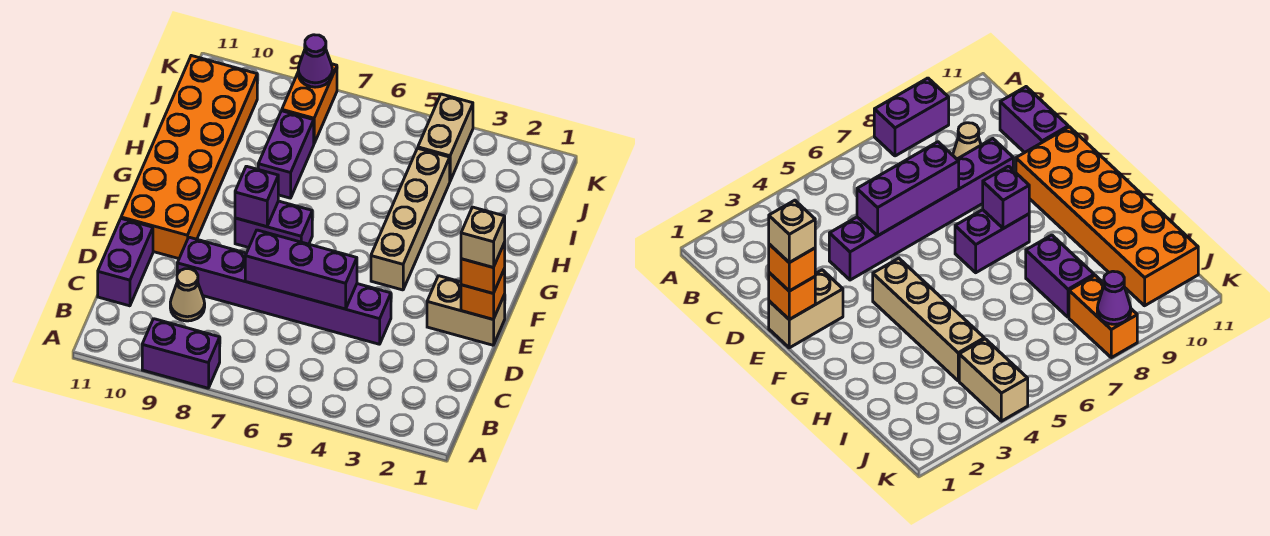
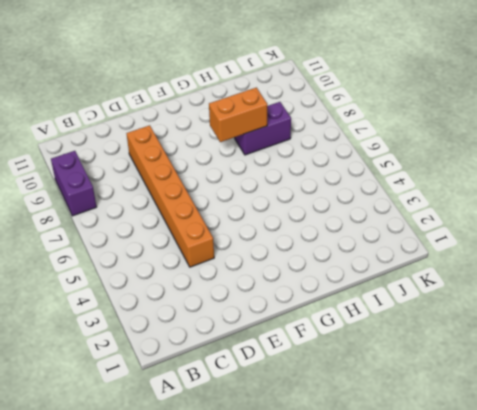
orange 1x6 brick [126,125,214,267] -> purple 1x6 brick [177,237,391,344]
orange 1x2 brick [209,88,267,142] -> orange 1x2 brick moved to [282,64,337,143]
none -> tan 1x1 cone [170,269,205,321]
none -> purple 1x2 brick [98,219,153,306]
none -> tan 1x2 brick [427,276,505,345]

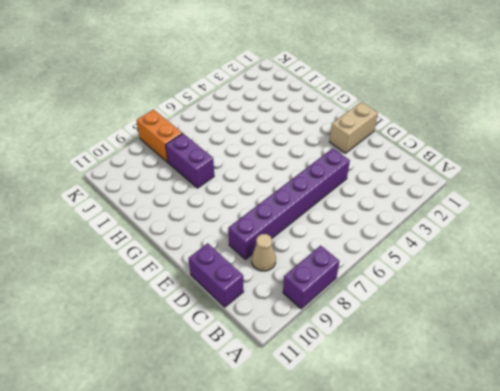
none -> orange 2x6 brick [121,56,257,259]
none -> tan 1x4 brick [371,148,450,290]
none -> purple 1x2 brick [235,201,312,248]

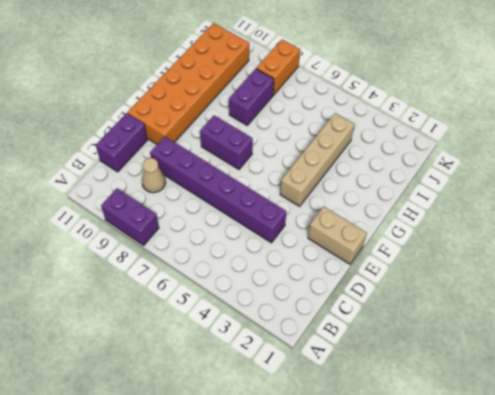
none -> tan 1x2 brick [418,94,473,181]
none -> purple 1x3 brick [245,230,357,309]
none -> orange 1x1 brick [461,269,505,319]

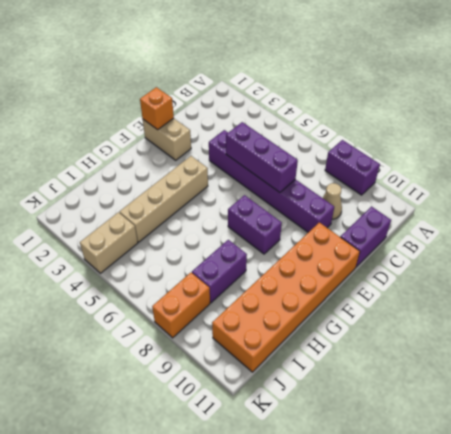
none -> purple 1x1 brick [235,166,278,227]
none -> purple 1x1 cone [298,35,332,87]
none -> orange 1x1 brick [461,243,505,294]

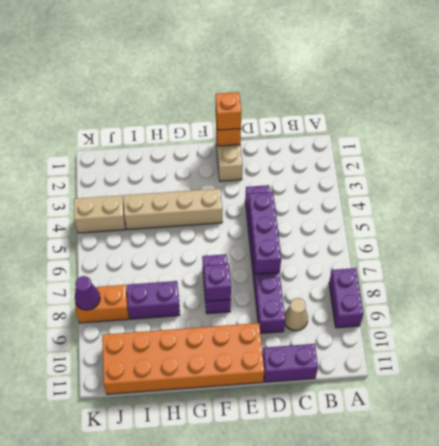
none -> tan 1x1 brick [461,207,505,268]

